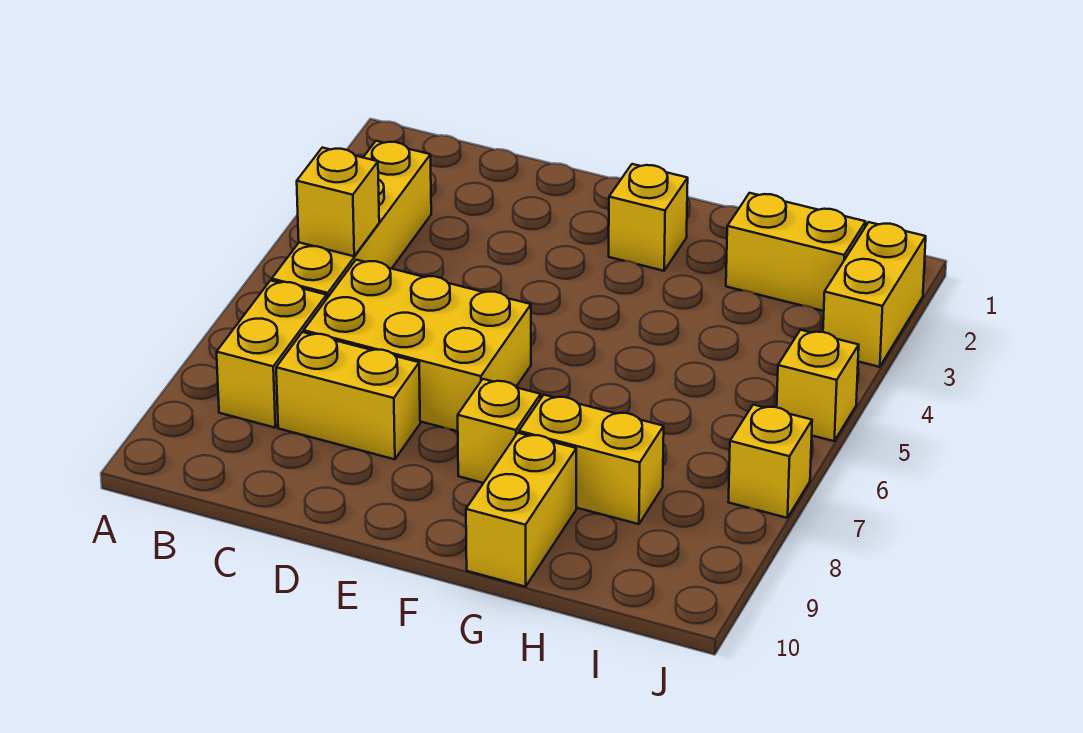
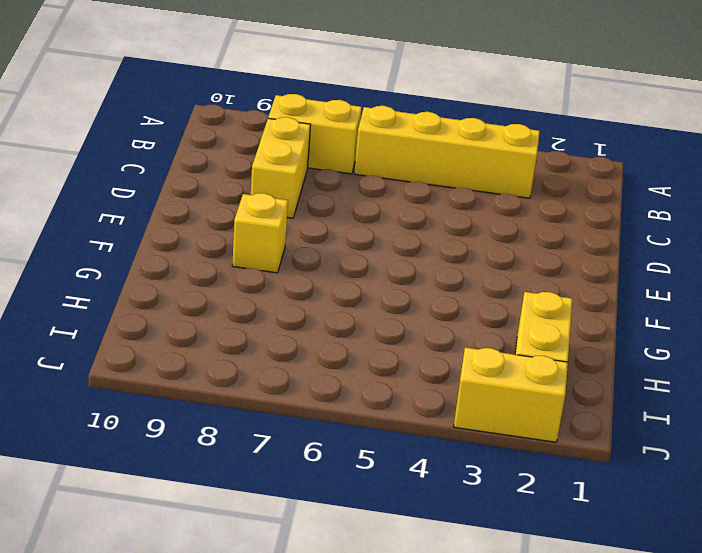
none -> yellow 2x3 brick [304,260,531,431]
none -> yellow 1x1 brick [609,164,688,271]
none -> yellow 1x2 brick [519,395,664,524]

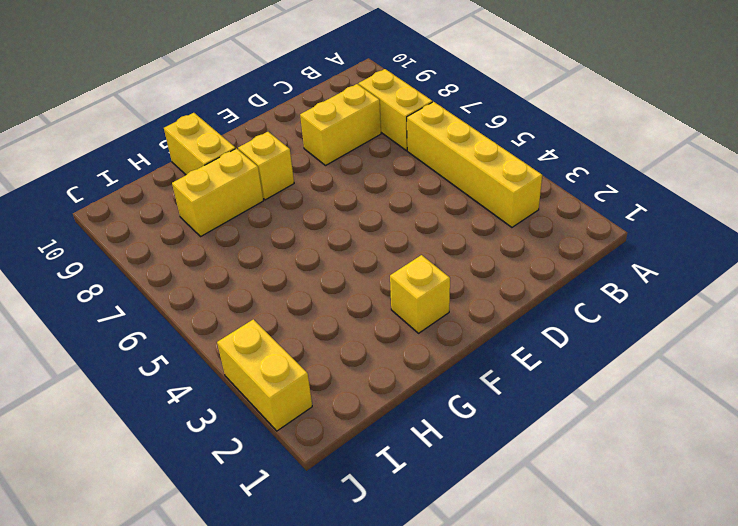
none -> yellow 2x3 brick [304,260,531,431]
none -> yellow 1x2 brick [726,193,866,311]
none -> yellow 1x1 brick [777,330,859,441]

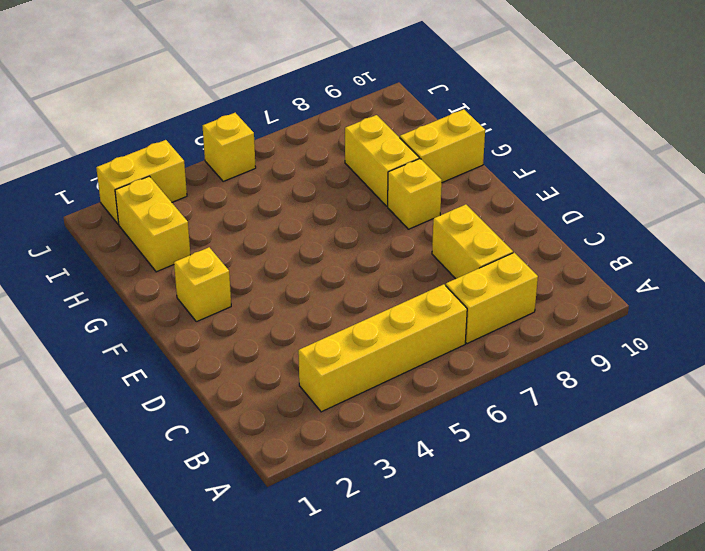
none -> yellow 2x3 brick [304,260,531,431]
none -> yellow 1x1 brick [729,405,812,518]
none -> yellow 1x1 brick [297,148,379,256]

